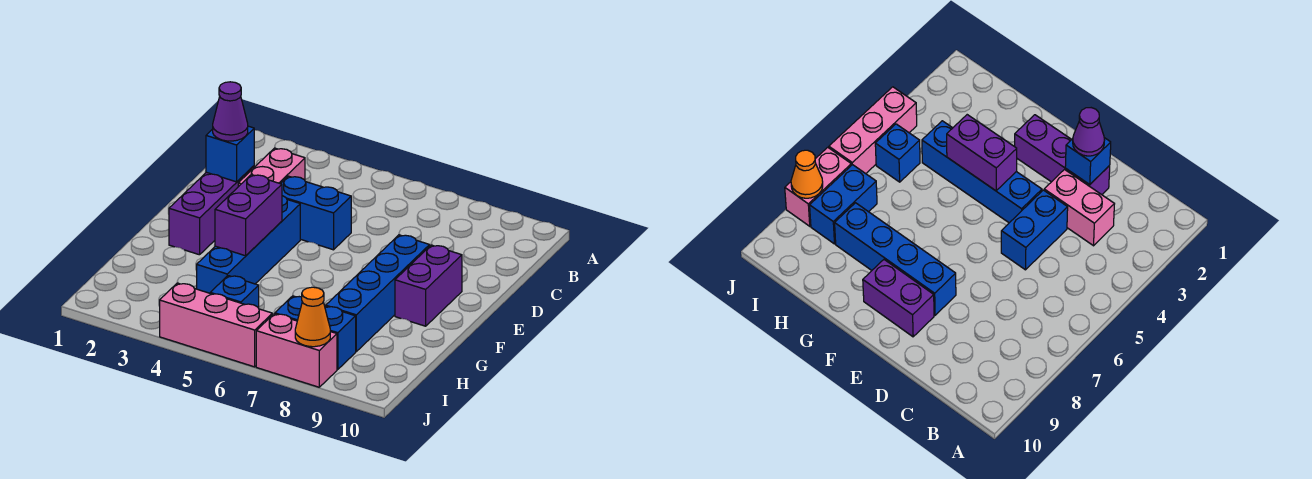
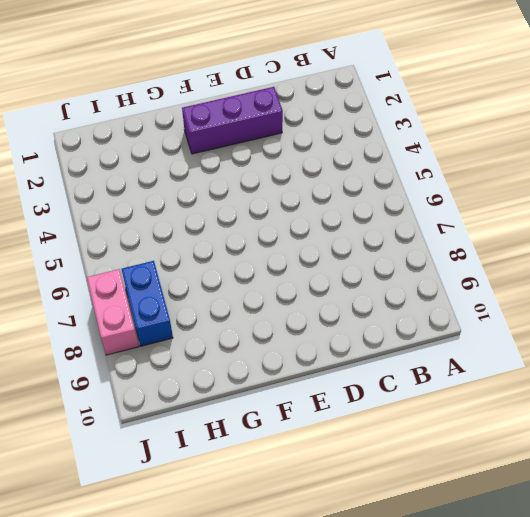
none -> pink 1x2 brick [238,148,305,187]
none -> blue 1x2 brick [281,176,351,250]
none -> blue 1x4 brick [197,196,300,293]

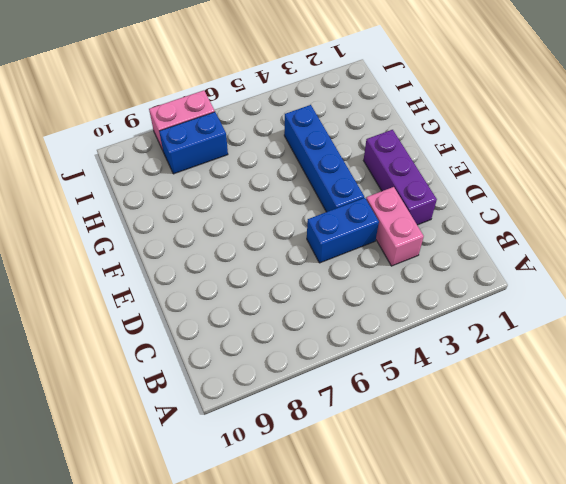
none -> blue 1x4 brick [326,235,430,351]
none -> purple 1x2 brick [395,245,462,326]
none -> blue 1x1 brick [210,276,259,308]

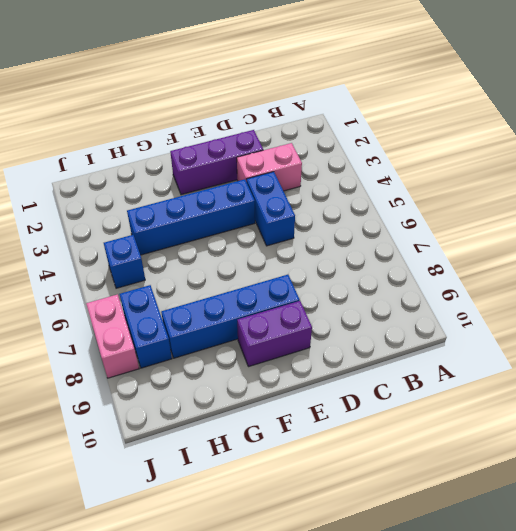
none -> pink 1x3 brick [160,283,272,367]
none -> blue 1x1 brick [206,126,254,182]
none -> purple 1x2 brick [215,175,282,256]

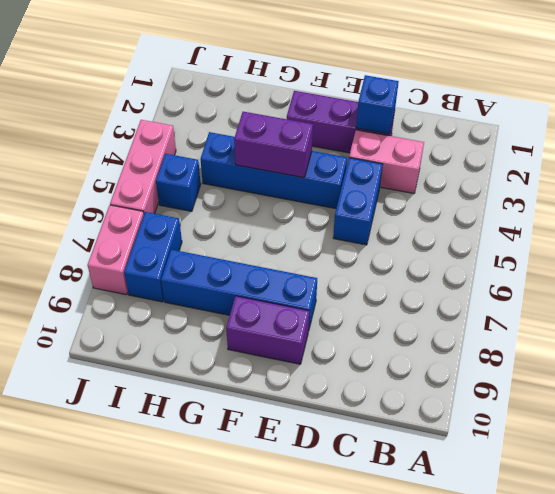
none -> orange 1x1 cone [295,287,330,347]
none -> purple 1x1 cone [213,82,248,141]

